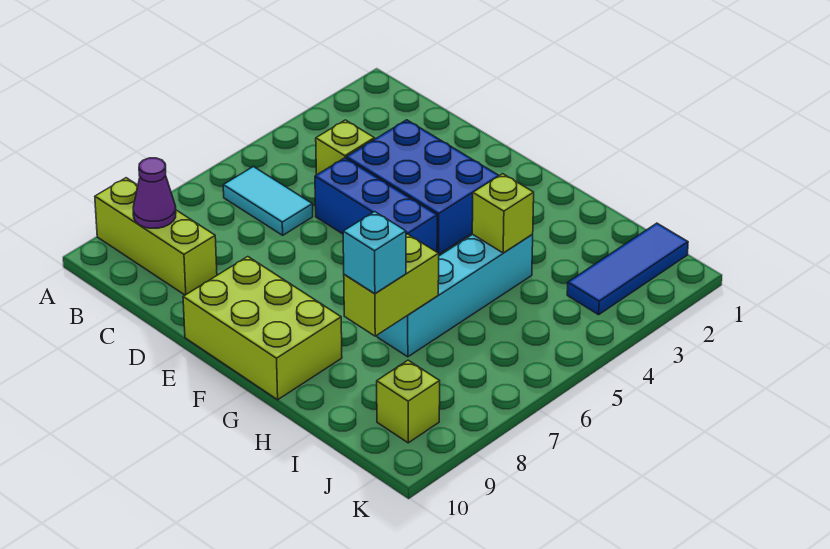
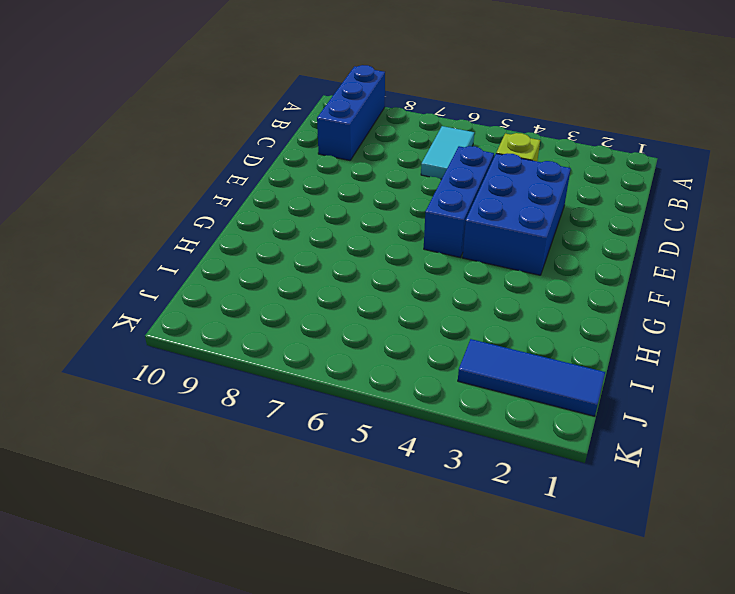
blue 1x3 brick [317,65,385,160] -> lime 1x3 brick [95,178,217,295]
none -> lime 2x3 brick [183,257,342,400]
none -> cyan 1x4 brick [377,234,533,357]
none -> lime 1x1 brick [377,360,440,443]

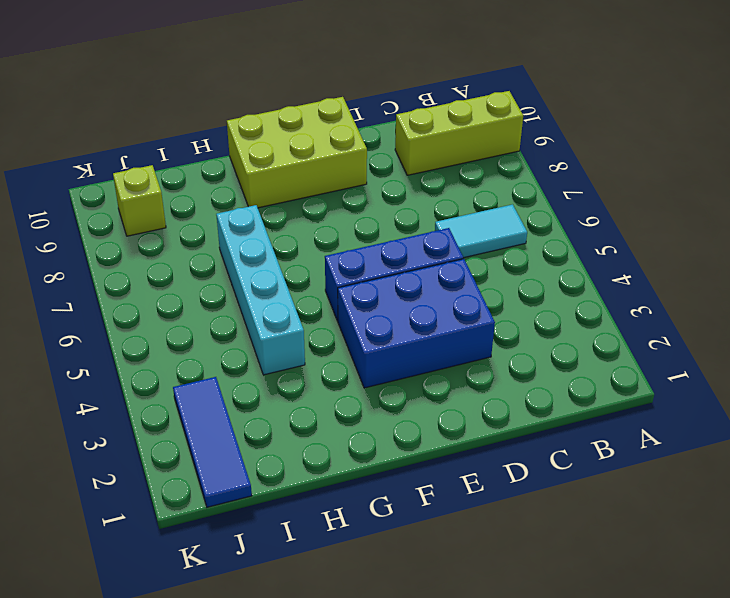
none -> lime 1x1 brick [316,120,375,175]
none -> purple 1x1 cone [133,158,176,228]
none -> lime 1x1 brick [472,174,534,253]

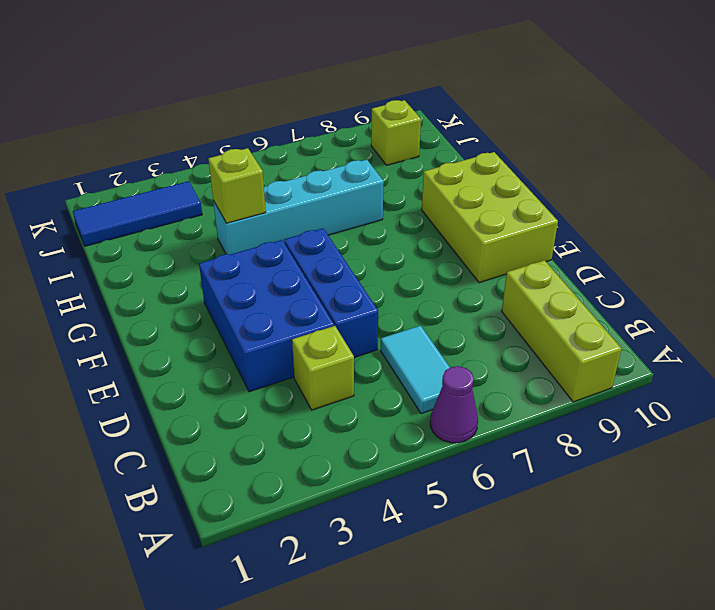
purple 1x1 cone [430,366,478,443] -> purple 1x1 cone moved to [133,158,176,228]
none -> lime 1x2 brick [344,234,439,336]
none -> cyan 1x1 brick [343,212,406,294]

